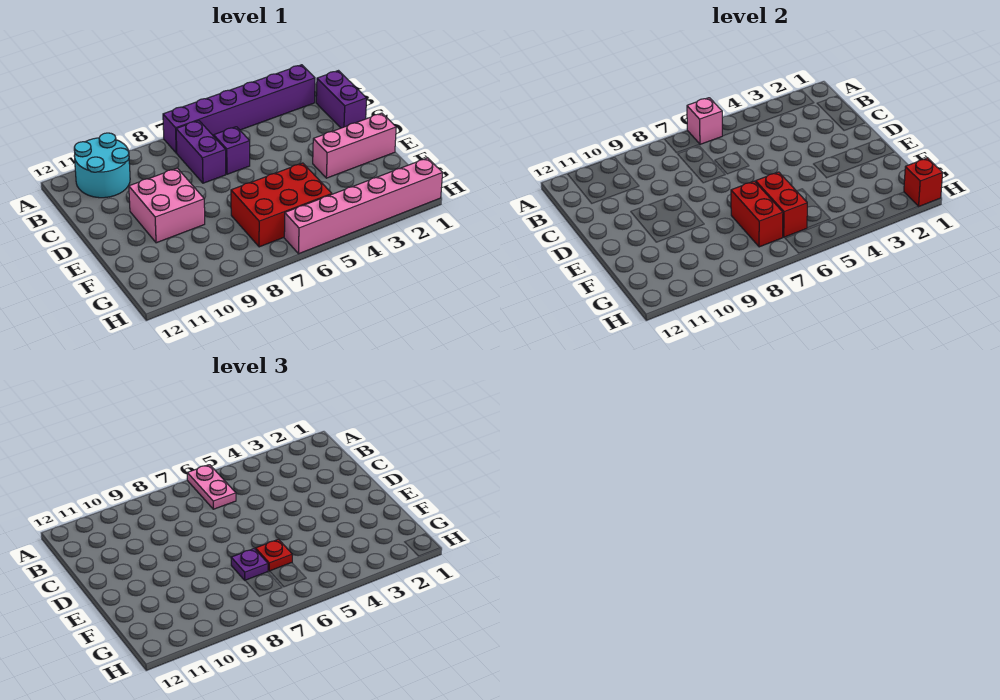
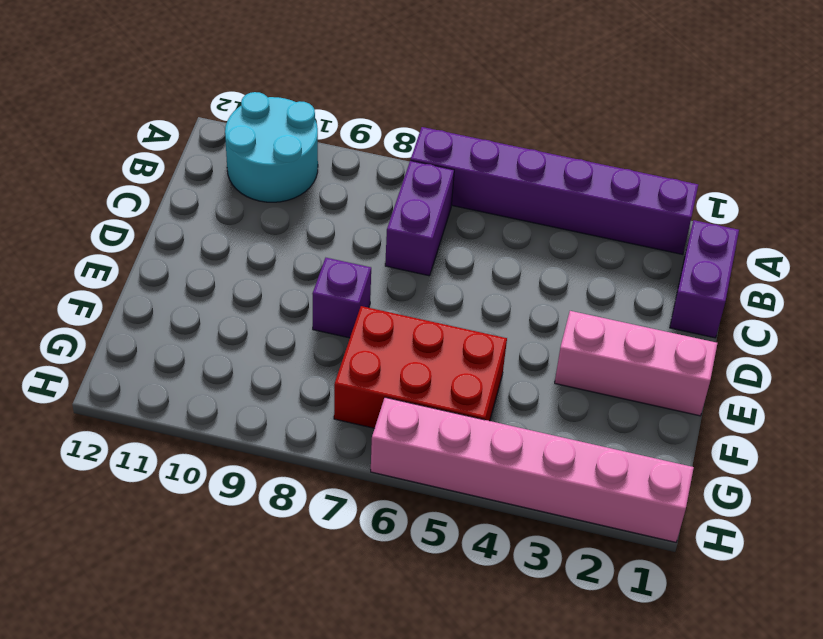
purple 1x1 brick [312,258,371,338] -> purple 1x1 brick moved to [214,127,250,174]
none -> pink 2x2 brick [129,168,205,243]
none -> pink 1x1 brick [687,98,722,144]
none -> red 1x2 brick [756,172,807,237]

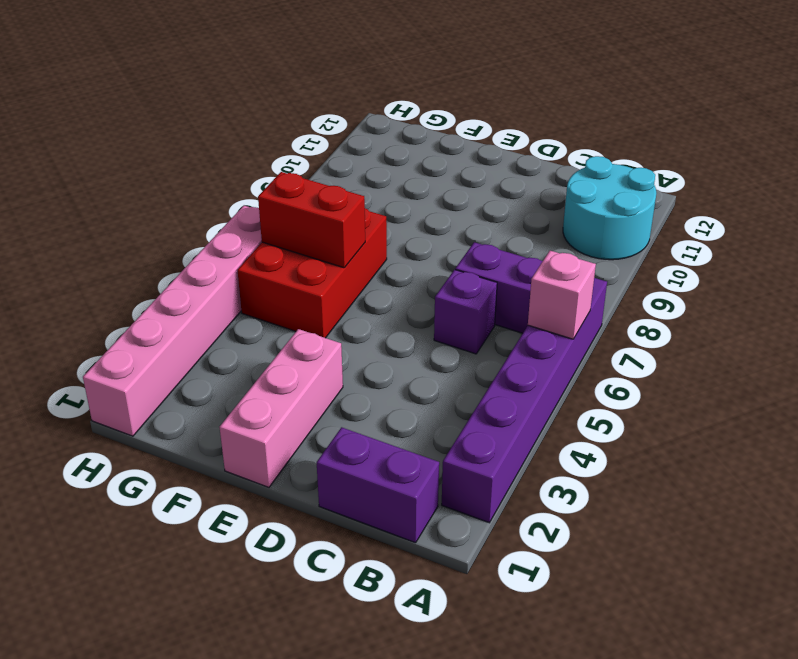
none -> pink 2x2 brick [129,168,205,243]
none -> red 1x2 brick [731,181,783,247]
none -> red 1x1 brick [904,158,943,207]

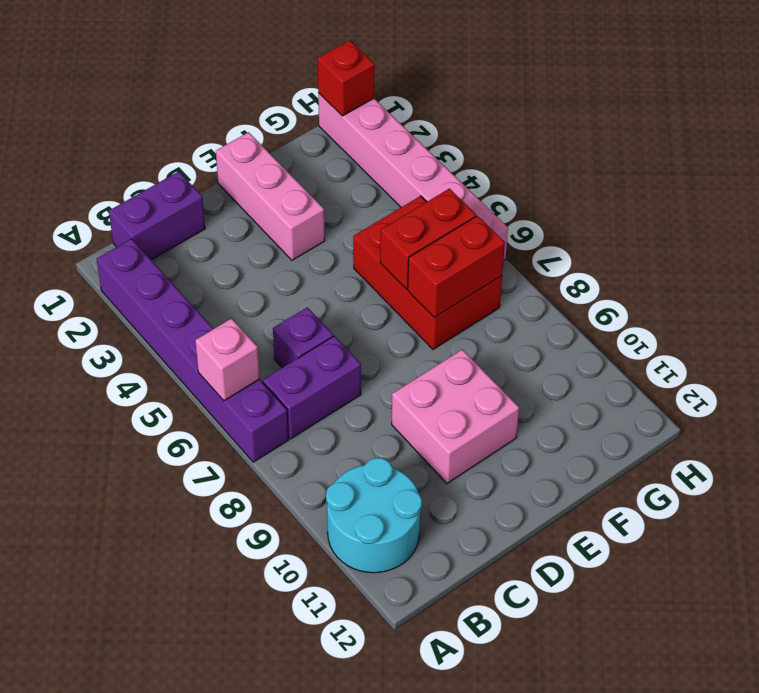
none -> pink 1x2 plate [187,465,236,509]
none -> red 1x1 plate [256,539,292,571]
none -> purple 1x1 plate [231,549,268,580]

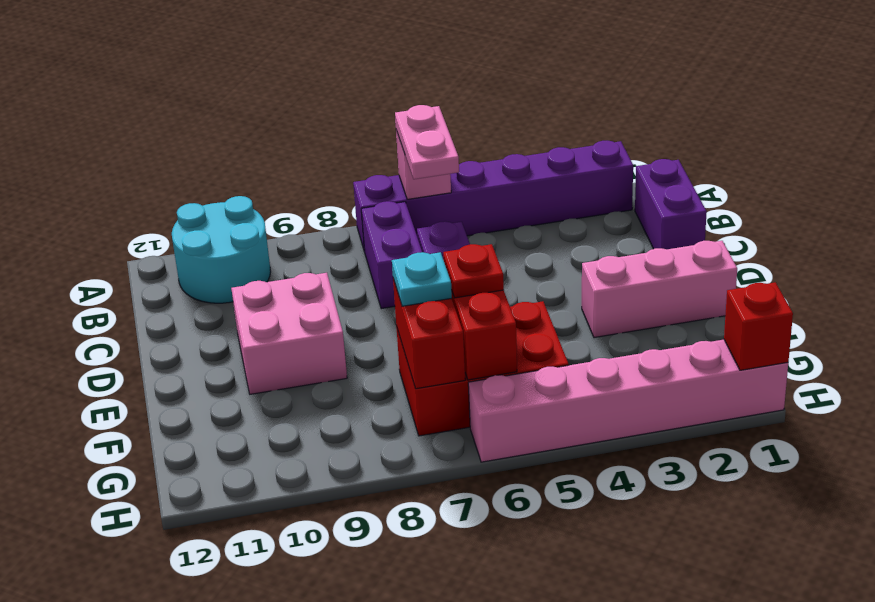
cyan 1x1 plate [392,252,452,306] -> purple 1x1 plate [231,549,268,580]

